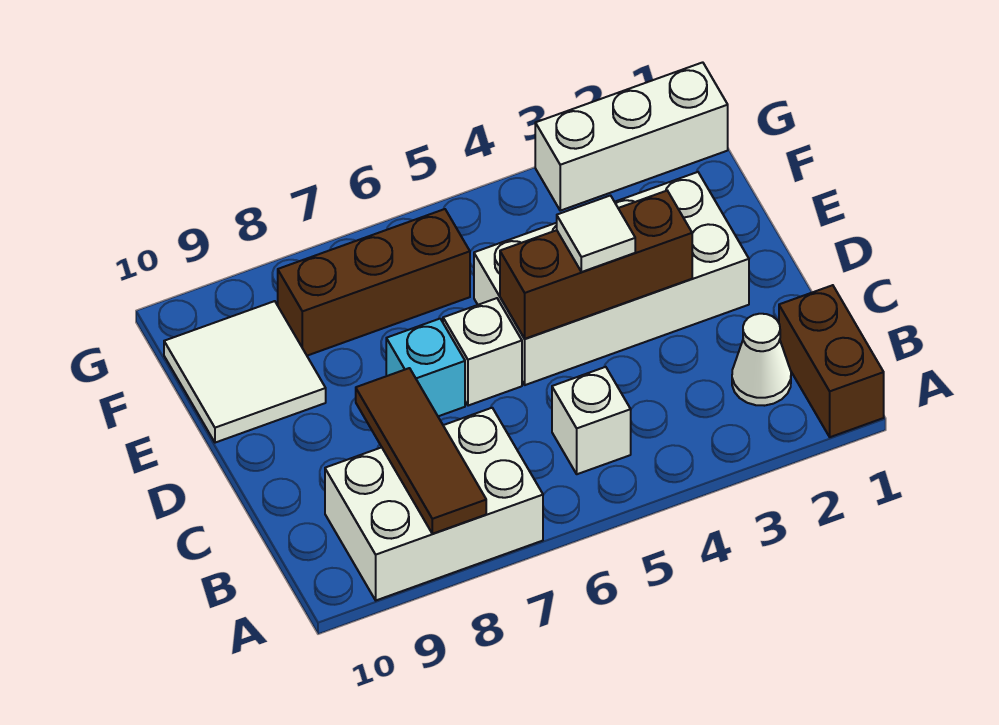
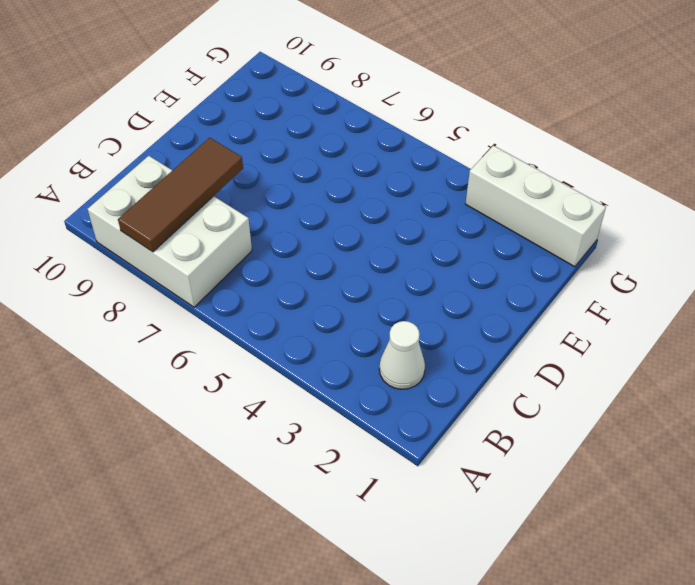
none -> brown 1x2 brick [779,285,884,437]
none -> white 1x1 brick [552,367,631,474]
none -> white 2x4 brick [474,172,749,385]

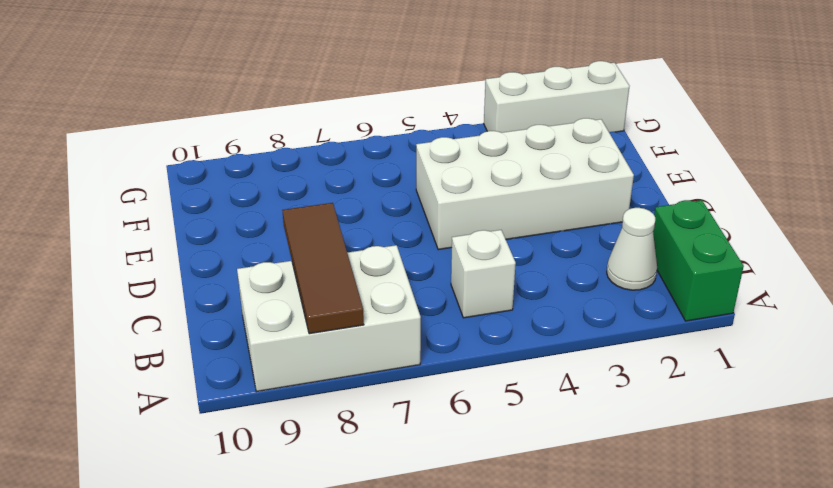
green 1x2 brick [653,200,744,321] -> brown 1x2 brick [779,285,884,437]
none -> white 1x1 brick [443,298,522,406]
none -> cyan 1x1 brick [386,319,465,416]
none -> white 2x2 tile [164,301,326,443]

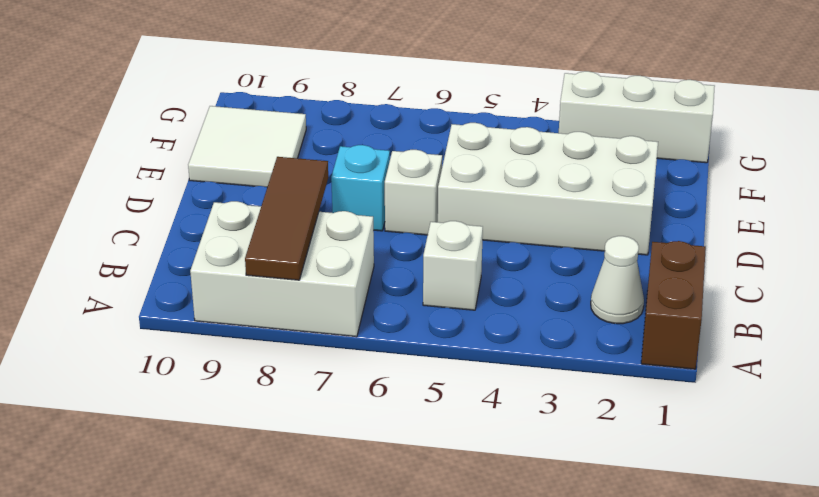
none -> brown 1x3 brick [278,209,470,356]
none -> brown 1x3 brick [500,191,692,339]
none -> white 1x1 tile [557,196,635,272]

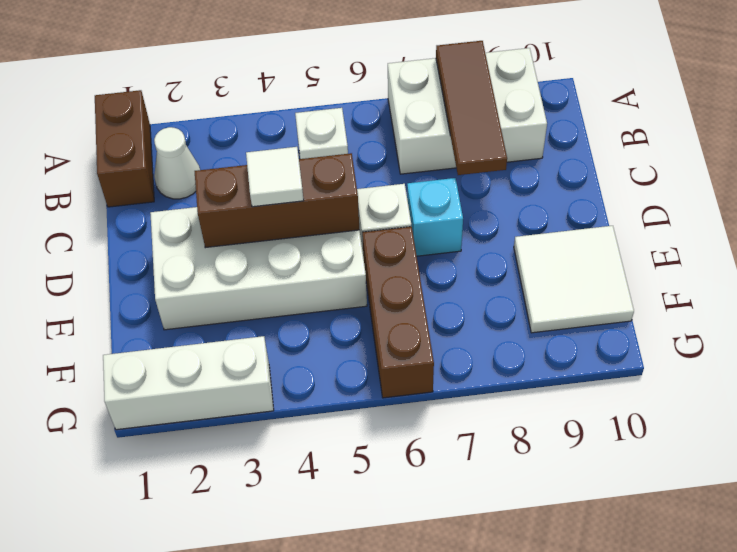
brown 1x3 brick [362,227,434,398] -> brown 1x3 brick turned to [278,209,470,356]

